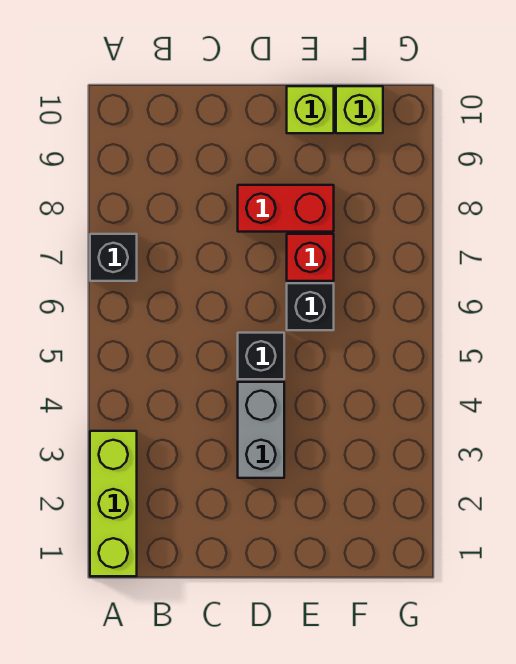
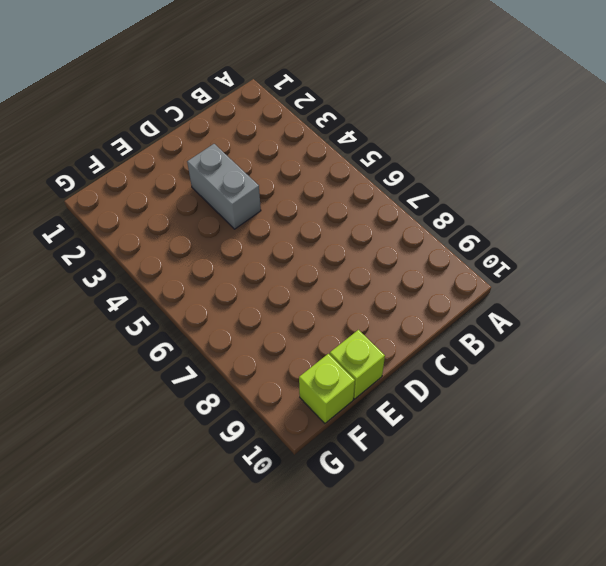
none -> lime 1x3 brick [90,431,137,576]
none -> black 1x1 brick [90,234,137,281]

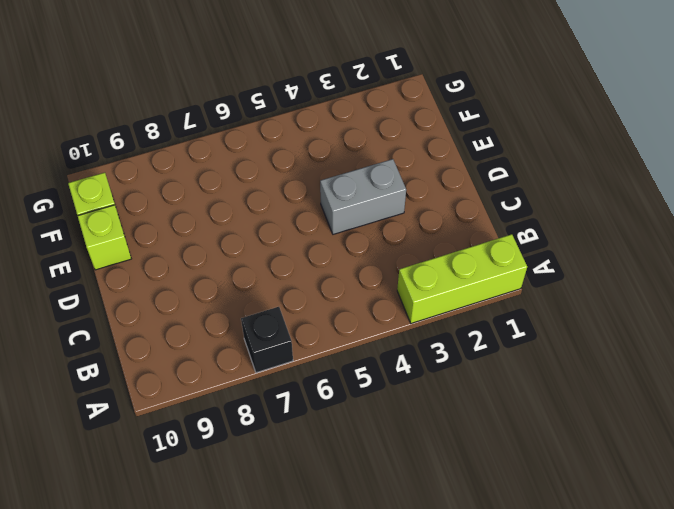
none -> black 1x1 brick [238,333,284,379]
none -> red 1x2 brick [238,185,334,232]

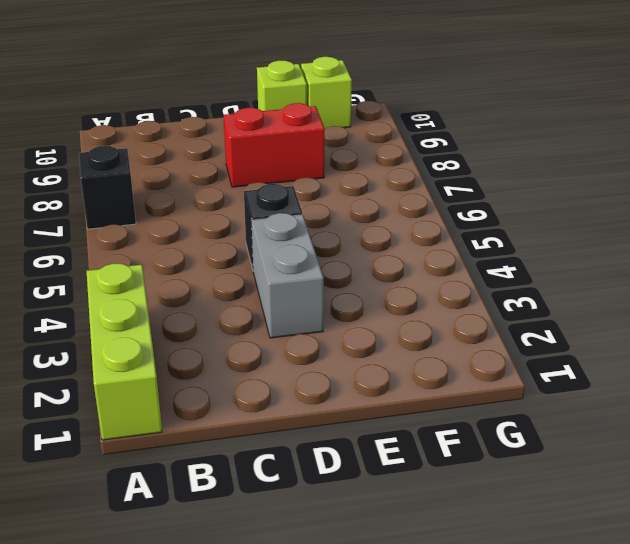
none -> black 1x1 brick [287,283,334,330]
none -> red 1x1 brick [287,234,334,281]

